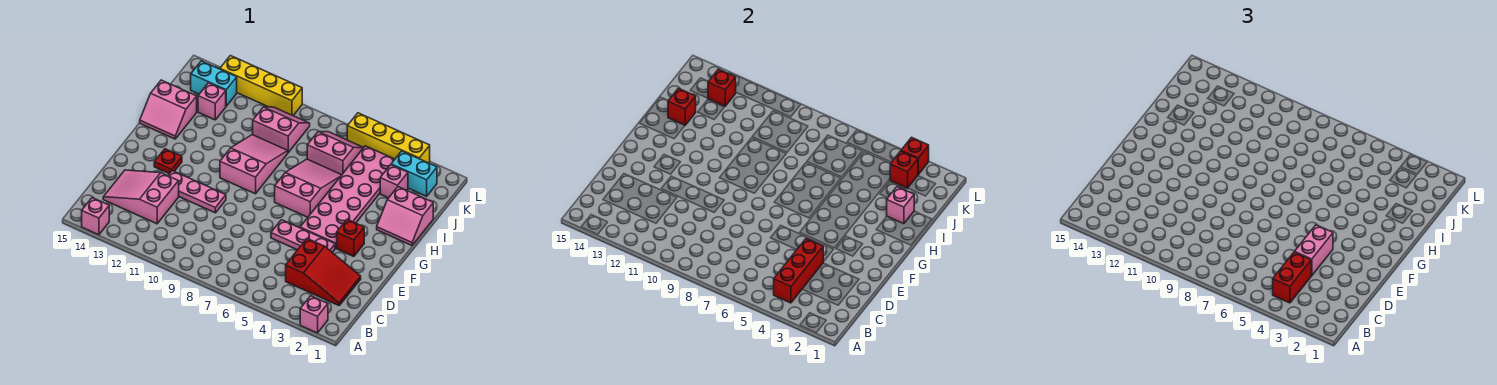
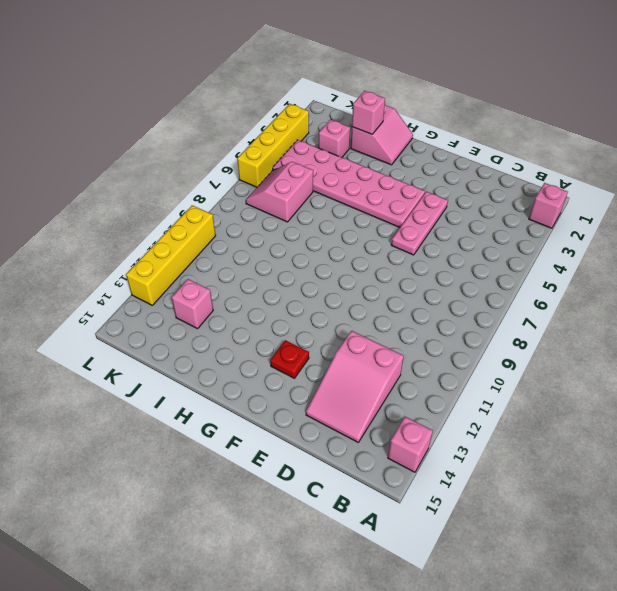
none -> red 2x3 slope [286,238,361,305]
none -> pink 1x3 plate [168,171,226,213]
none -> red 1x1 brick [337,219,364,257]

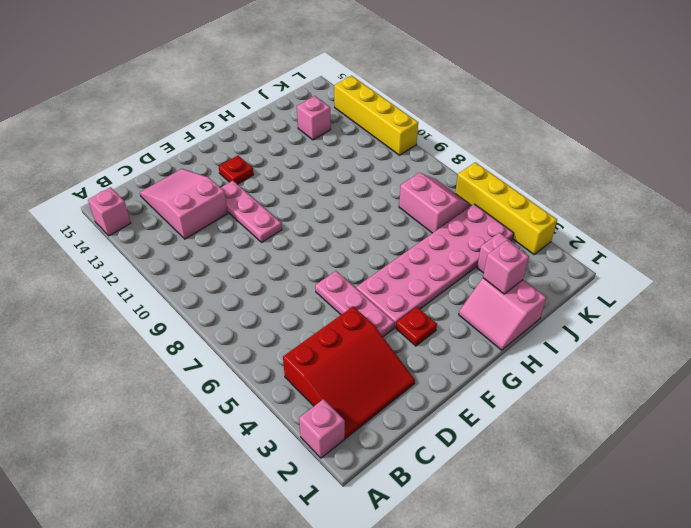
red 3x3 slope [283,307,415,438] -> red 2x3 slope [286,238,361,305]
red 1x1 plate [396,307,437,346] -> red 1x1 brick [337,219,364,257]
none -> pink 2x3 slope [275,159,341,217]
none -> pink 2x3 slope [220,135,288,194]
none -> pink 2x2 slope [140,80,197,139]

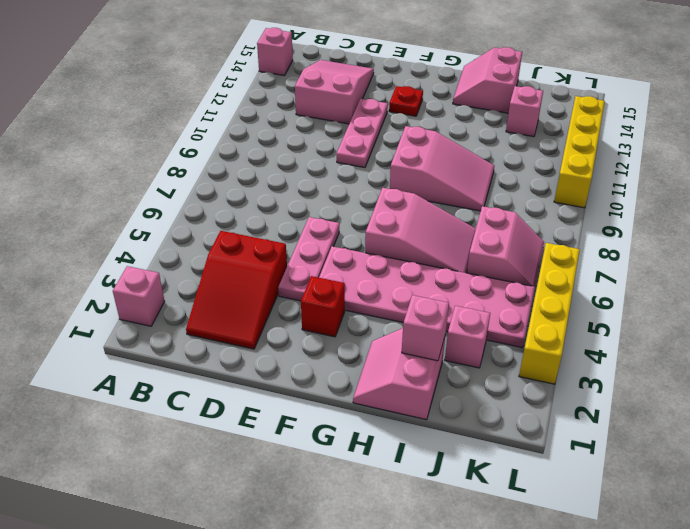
none -> pink 2x2 slope [253,107,310,153]
none -> cyan 1x2 brick [391,151,437,196]
none -> cyan 1x2 brick [191,61,237,106]

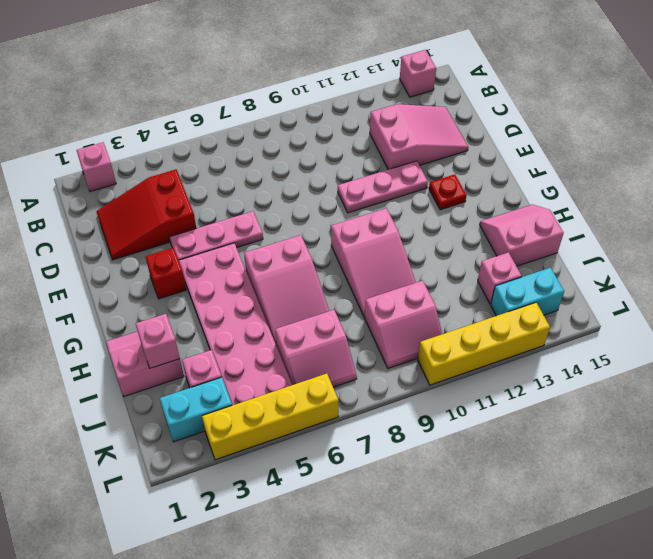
none -> red 1x3 brick [774,239,823,303]
none -> red 1x1 brick [668,88,696,125]
none -> red 1x1 brick [890,151,918,188]

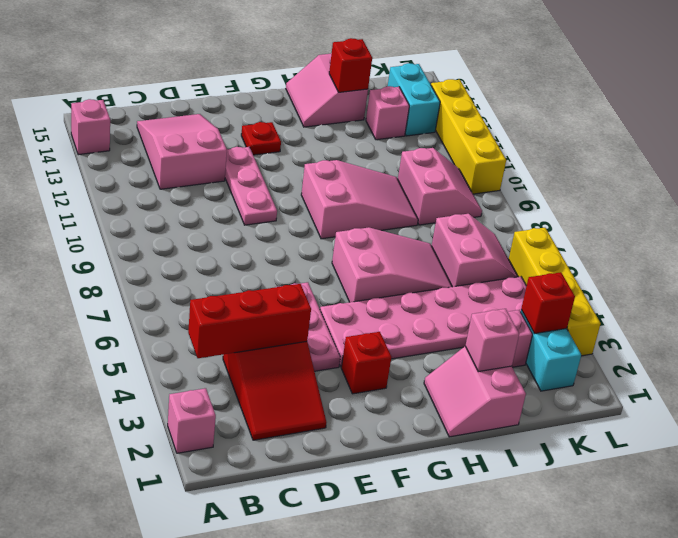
none -> red 1x1 brick [708,69,736,106]
none -> red 1x1 brick [901,137,929,174]
none -> red 1x2 brick [1273,252,1311,303]

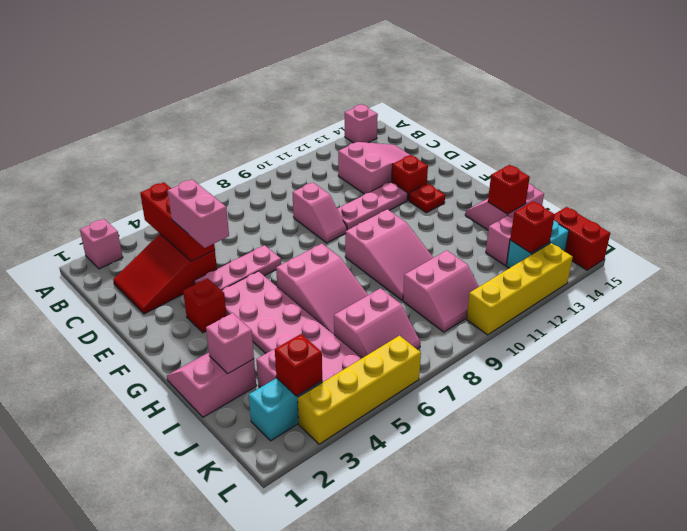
pink 1x2 slope [292,182,347,243] -> none
red 1x1 brick [392,155,428,200] -> red 1x1 brick moved to [901,137,929,174]
red 1x2 brick [554,207,610,270] -> red 1x2 brick moved to [1273,252,1311,303]

